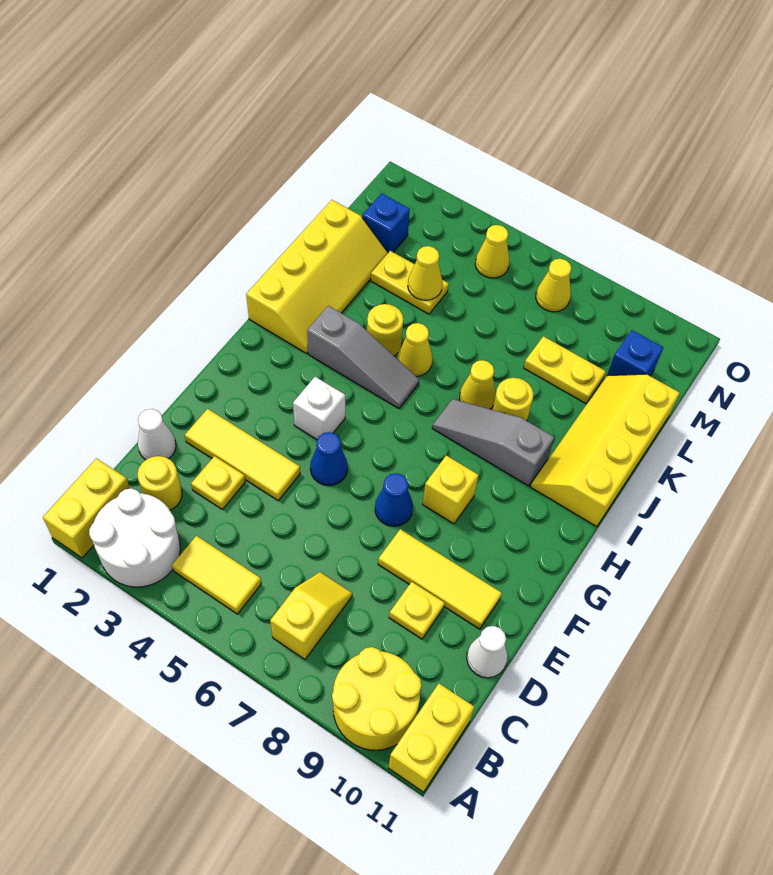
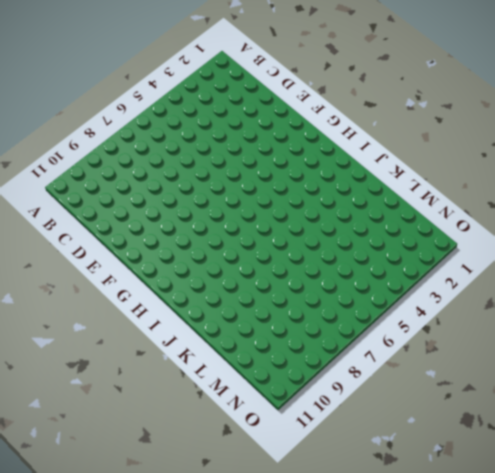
none -> yellow 1x2 brick [43,458,130,558]
none -> white 2x2 round brick [89,488,180,587]
none -> yellow 2x2 round brick [332,647,421,750]
none -> yellow 1x2 brick [389,684,474,792]

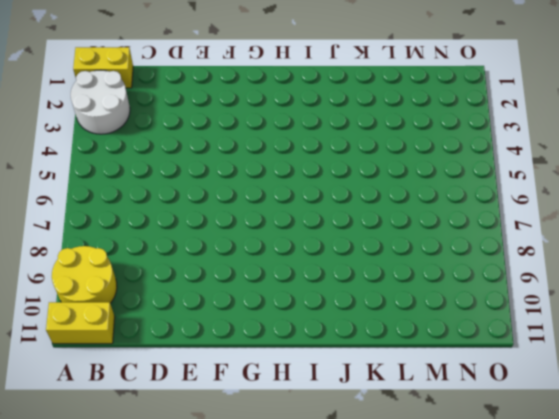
none -> yellow 1x2 tile [172,536,261,614]
none -> yellow 1x2 slope [270,572,352,659]
none -> yellow 1x1 round brick [137,456,182,510]
none -> white 1x1 cone [138,409,176,460]

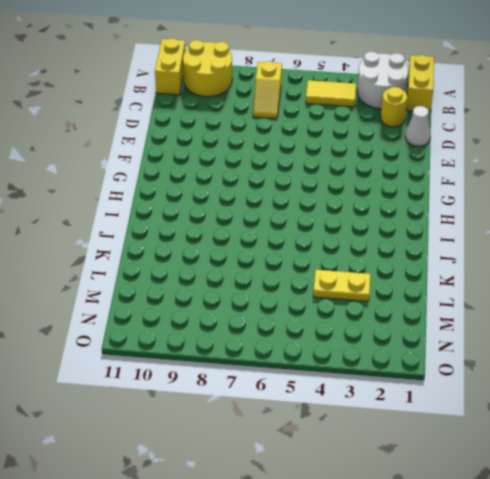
none -> yellow 1x1 plate [191,456,245,509]
none -> yellow 1x1 plate [389,582,445,639]
none -> white 1x1 cone [467,626,508,678]
none -> yellow 1x3 tile [185,409,300,500]

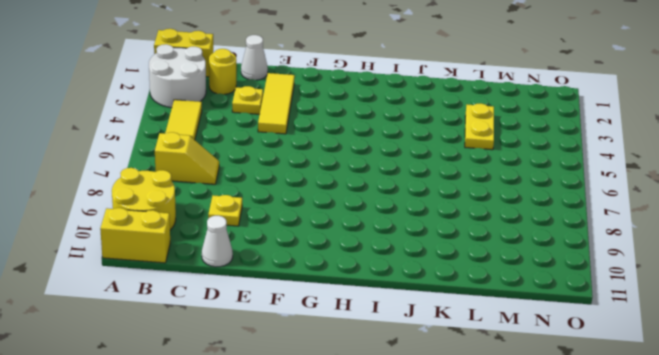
none -> yellow 1x3 tile [378,529,502,629]
none -> blue 1x1 cone [310,432,348,486]
none -> blue 1x1 cone [375,473,413,526]
none -> white 1x1 brick [293,377,345,439]

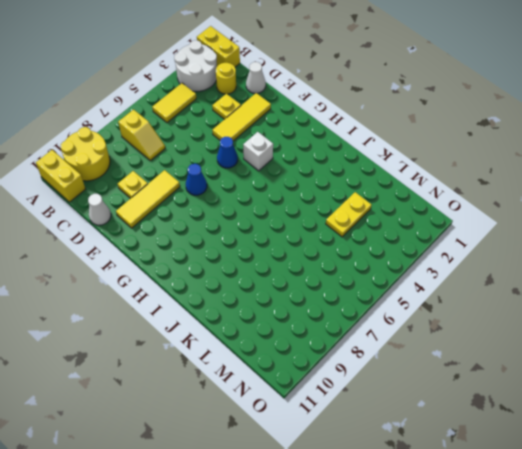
none -> yellow 1x1 brick [423,455,479,524]
none -> yellow 2x4 slope [246,200,388,353]
none -> grey 1x3 slope [307,306,419,409]
none -> grey 1x3 slope [432,399,554,486]

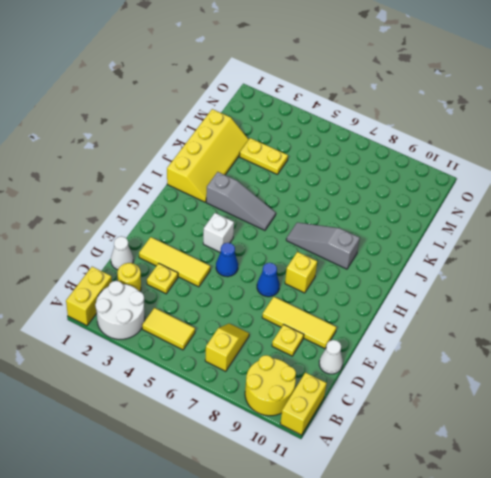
none -> yellow 2x4 slope [531,374,680,527]
none -> yellow 1x1 round brick [367,304,403,356]
none -> yellow 1x1 cone [397,323,433,376]
none -> yellow 1x1 cone [460,360,496,409]

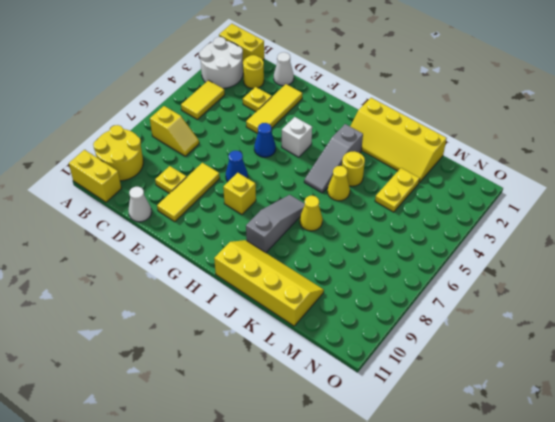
none -> yellow 1x1 round brick [492,378,533,421]
none -> yellow 1x2 plate [524,336,606,403]
none -> blue 1x1 brick [362,193,410,253]
none -> blue 1x1 brick [607,330,663,376]

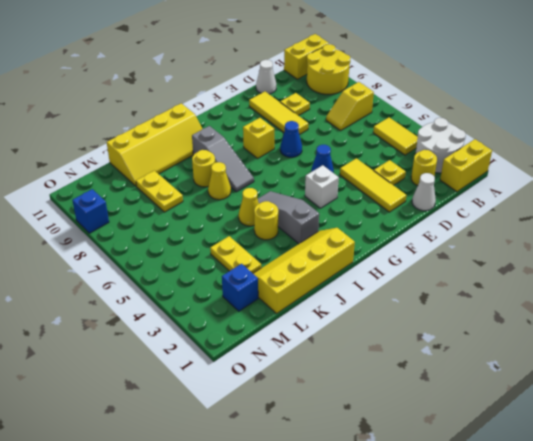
blue 1x1 brick [72,189,109,233] -> blue 1x1 brick moved to [607,330,663,376]
none -> yellow 1x1 cone [475,225,509,278]
none -> yellow 1x1 cone [536,259,572,312]
none -> yellow 1x1 cone [408,246,443,300]

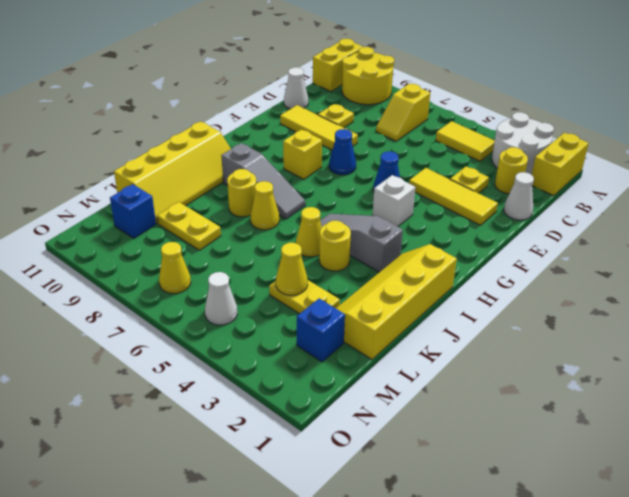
white 1x1 cone [205,272,237,325] -> yellow 1x1 cone [475,225,509,278]

